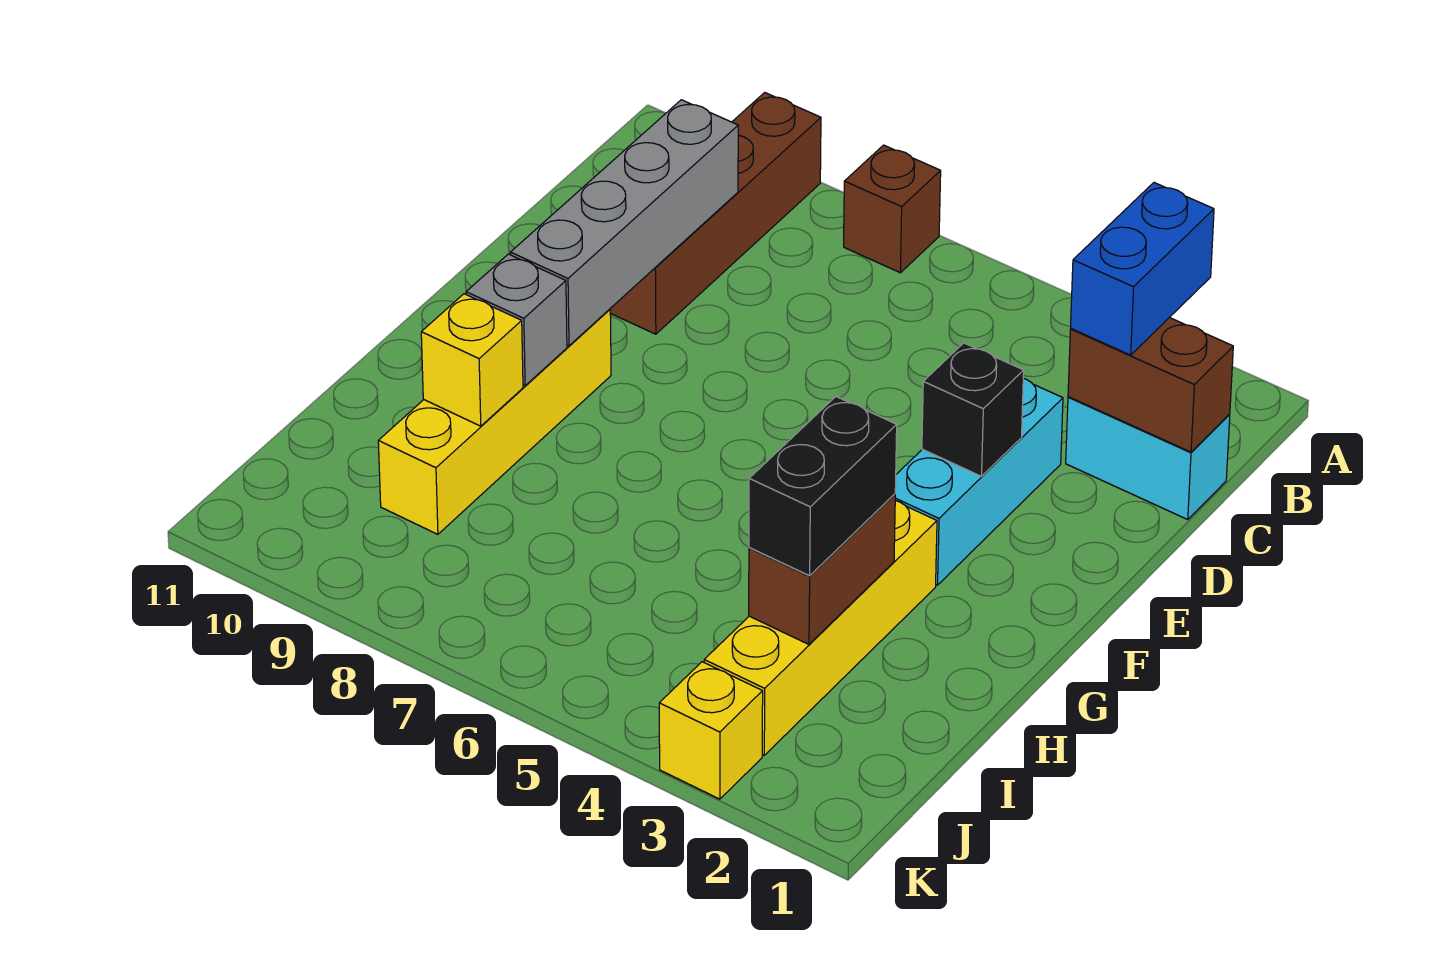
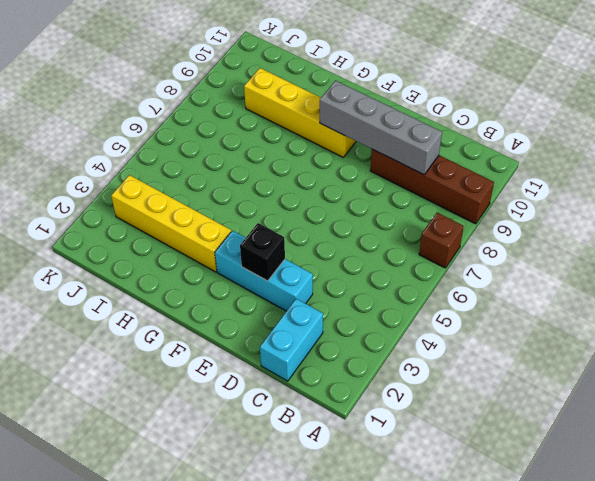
none -> yellow 1x1 brick [659,662,763,799]
none -> brown 1x2 brick [1068,318,1233,452]
none -> grey 1x1 brick [466,254,567,386]

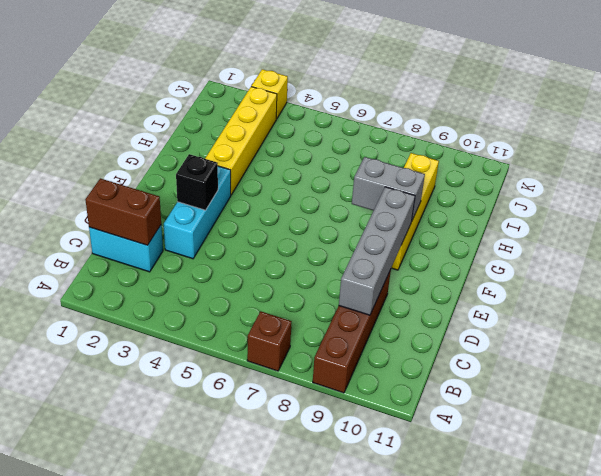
grey 1x2 brick [352,157,425,220] -> grey 1x1 brick [466,254,567,386]
none -> brown 1x2 brick [749,494,895,644]
none -> yellow 1x1 brick [421,294,523,426]
none -> blue 1x2 brick [1071,183,1214,355]

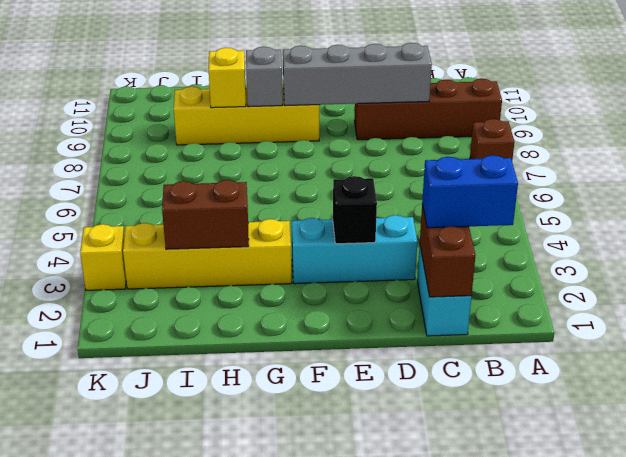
none -> black 1x2 brick [749,397,897,576]

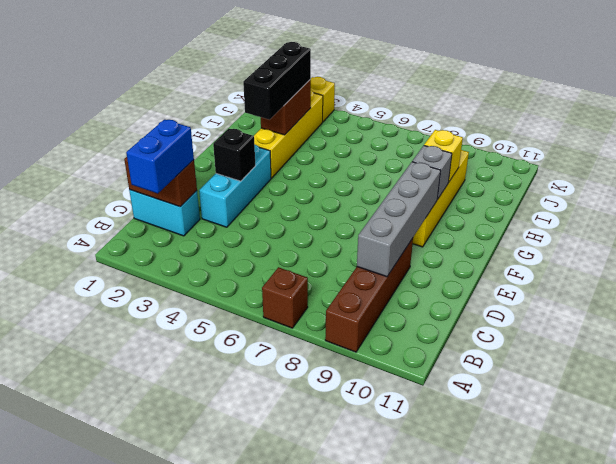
black 1x3 brick [243,42,311,120] -> black 1x2 brick [749,397,897,576]

